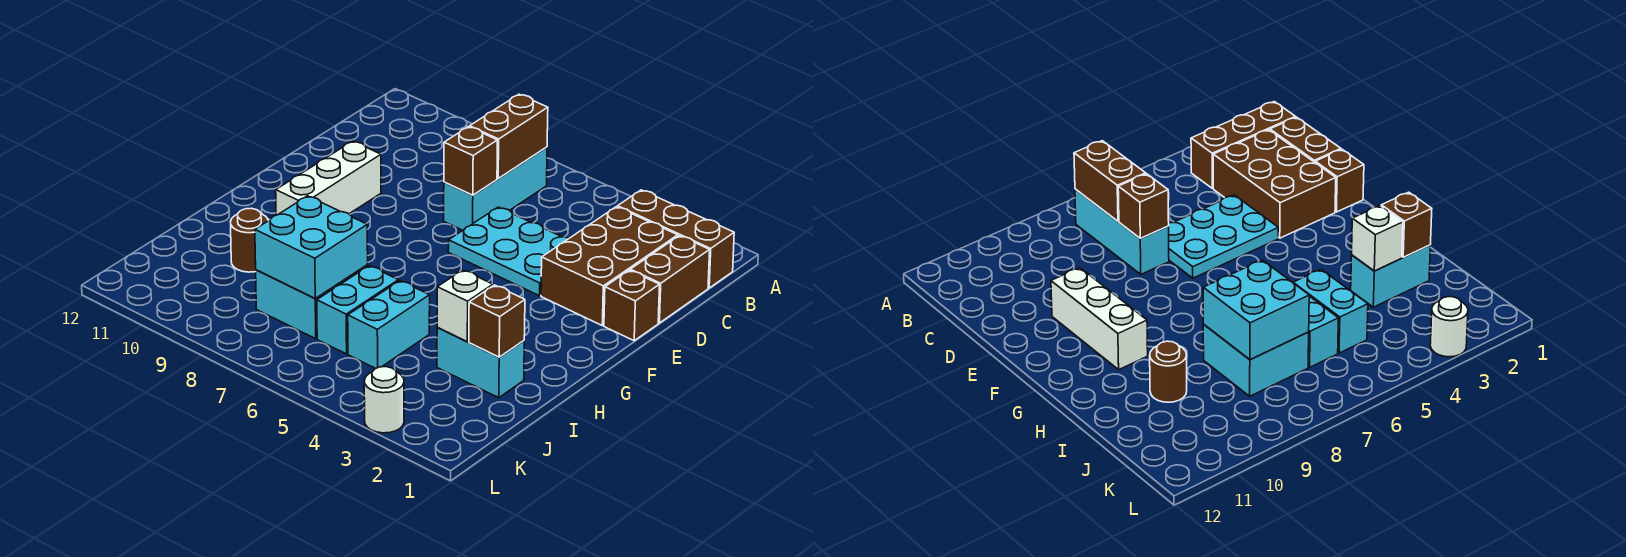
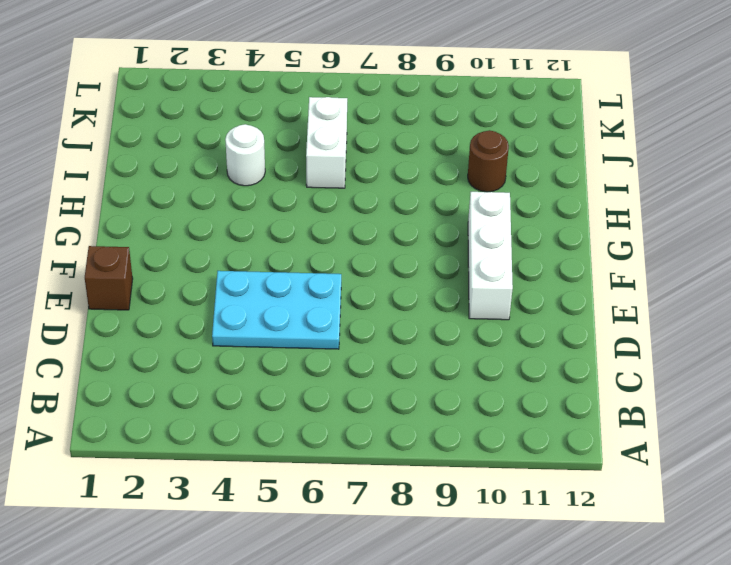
white 1x1 round brick [225,124,265,186] -> white 1x1 round brick moved to [364,367,404,433]
white 1x2 brick [306,97,347,188] -> cyan 1x2 brick [317,266,398,354]
none -> brown 1x3 brick [618,190,734,288]
none -> cyan 1x3 brick [444,147,547,230]
none -> brown 1x2 brick [630,236,710,323]

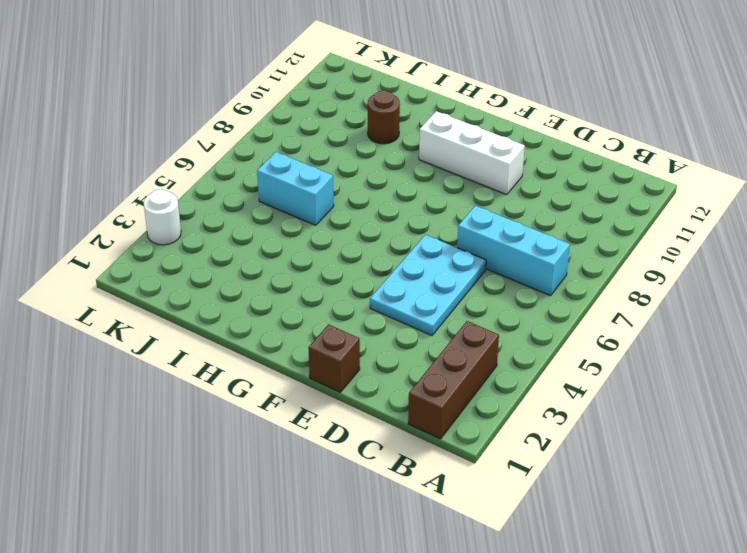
none -> brown 1x2 brick [630,236,710,323]
none -> brown 2x3 brick [541,207,678,326]
none -> cyan 1x2 brick [437,327,524,398]

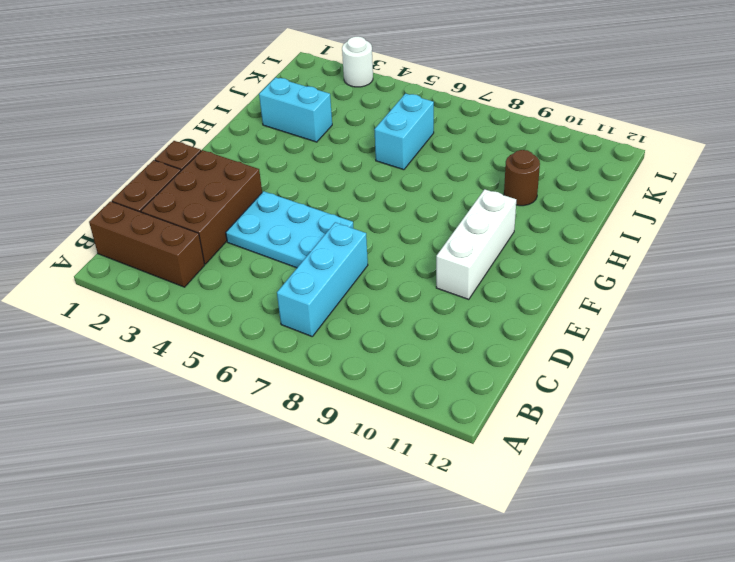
none -> cyan 1x2 brick [348,281,430,369]
none -> cyan 2x2 brick [256,265,368,339]
none -> brown 1x2 brick [470,94,548,179]

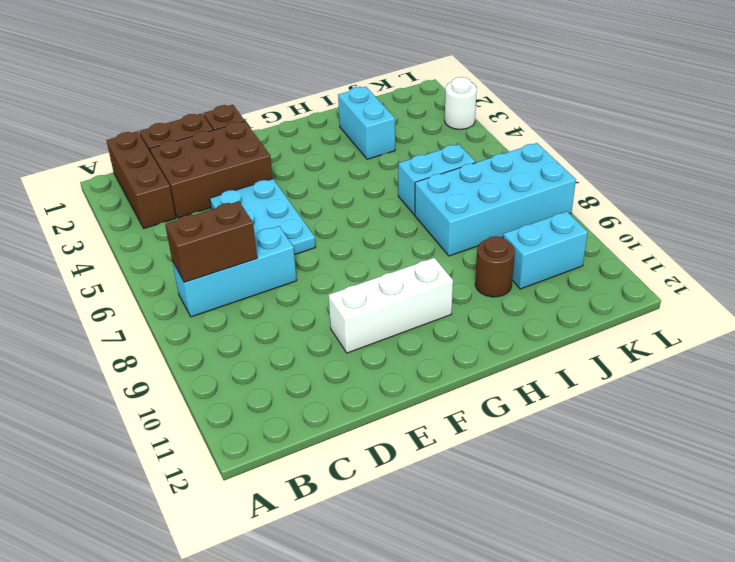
cyan 2x4 brick [415,143,576,256] -> cyan 2x2 brick [256,265,368,339]
cyan 1x2 brick [503,212,588,289] -> cyan 1x2 brick moved to [348,281,430,369]
none -> brown 1x1 brick [444,127,498,195]
none -> brown 1x1 brick [469,285,525,357]
none -> white 1x1 brick [437,270,493,342]

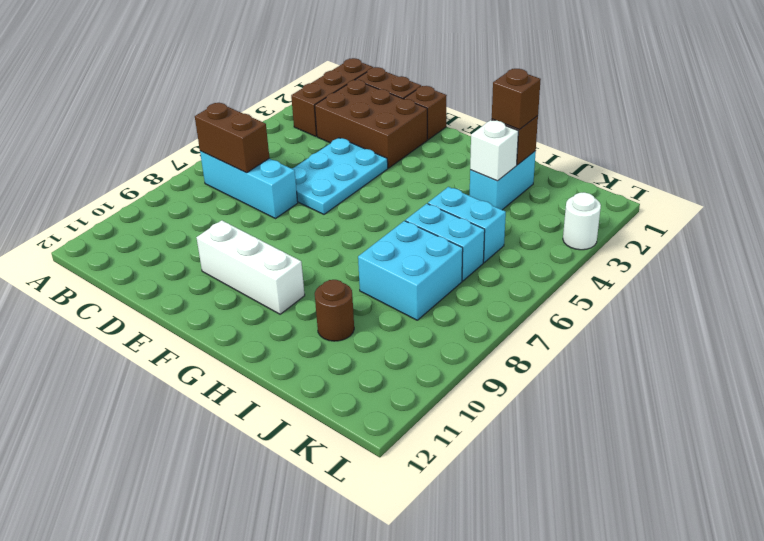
brown 1x1 brick [492,69,541,129] -> brown 1x1 brick moved to [444,127,498,195]
none -> cyan 2x2 brick [255,196,368,299]

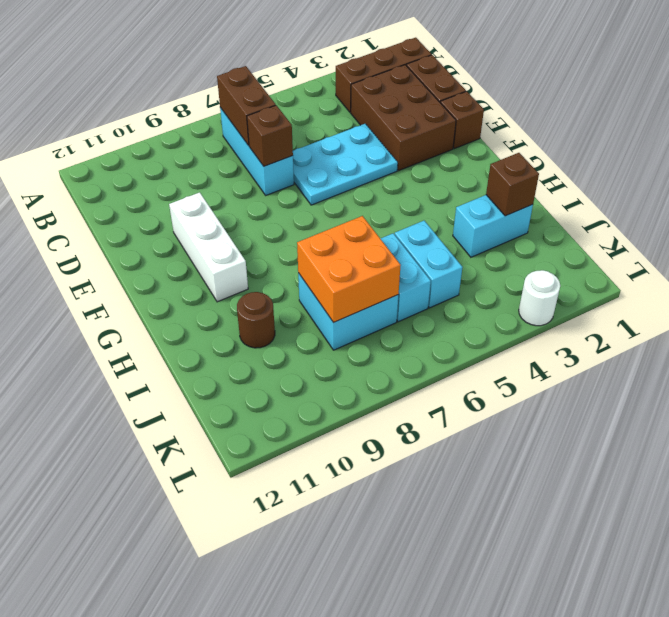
orange 2x2 brick [297,216,401,323] -> cyan 2x2 brick [255,196,368,299]
none -> white 1x1 brick [437,270,493,342]

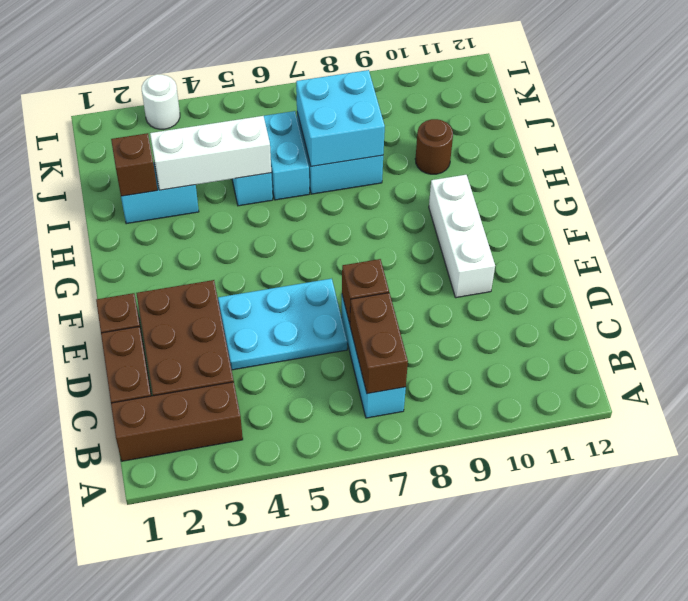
white 1x3 brick [150,116,271,190] -> white 1x1 brick [437,270,493,342]

